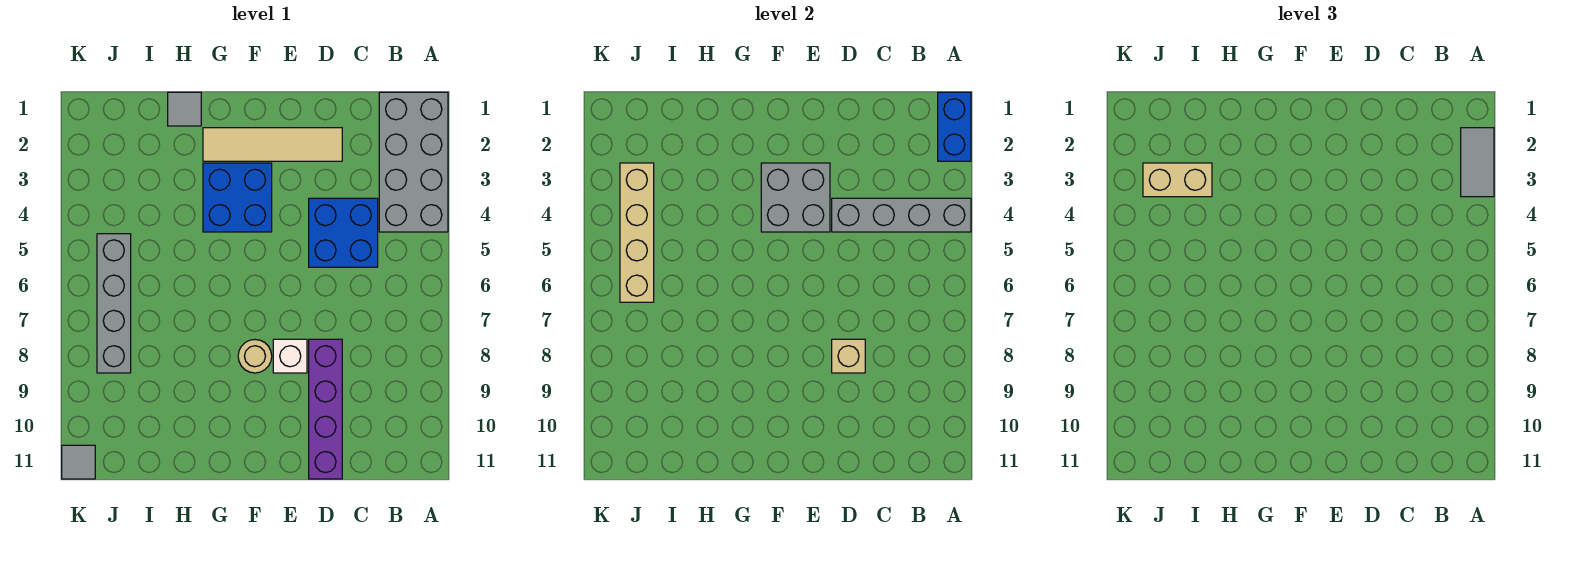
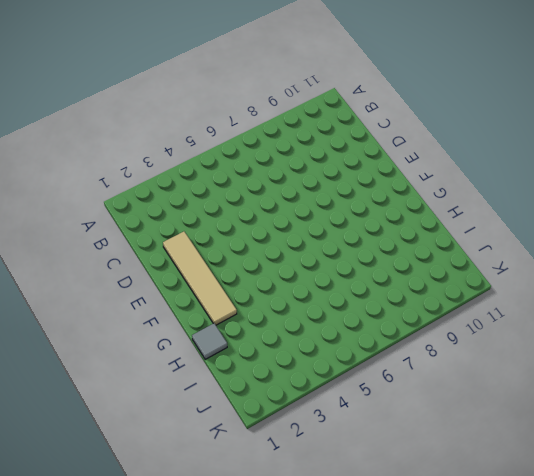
none -> grey 2x4 brick [379,92,448,232]
none -> blue 2x2 brick [309,198,378,267]
none -> purple 1x4 brick [309,339,342,479]

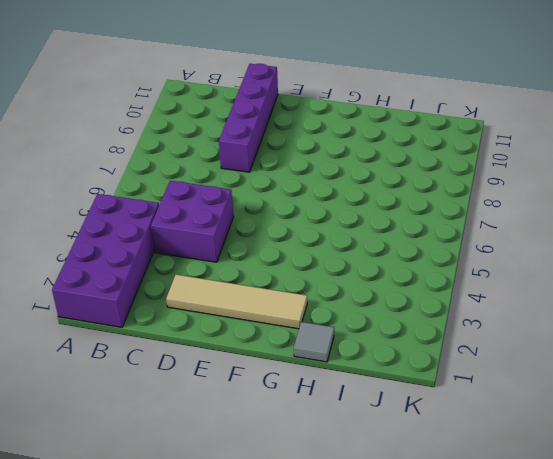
purple 2x4 brick [52,194,159,327] -> grey 2x4 brick [379,92,448,232]
purple 2x2 brick [151,181,233,262] -> blue 2x2 brick [309,198,378,267]
none -> white 1x1 brick [273,339,307,373]
none -> blue 2x2 brick [203,163,272,232]
none -> tan 1x1 round brick [238,340,272,373]

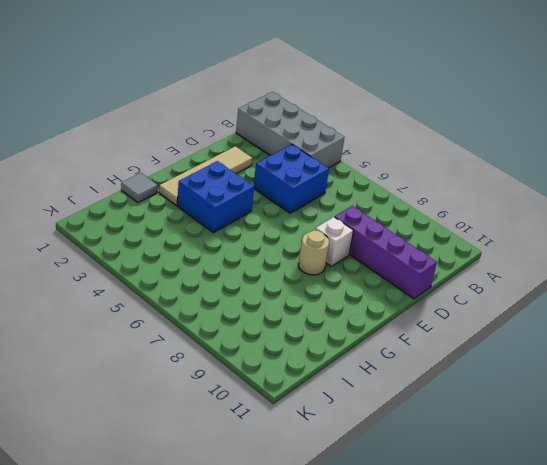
none -> grey 1x4 brick [97,234,131,373]
none -> grey 1x1 tile [62,445,95,479]
none -> blue 1x2 brick [938,92,971,161]

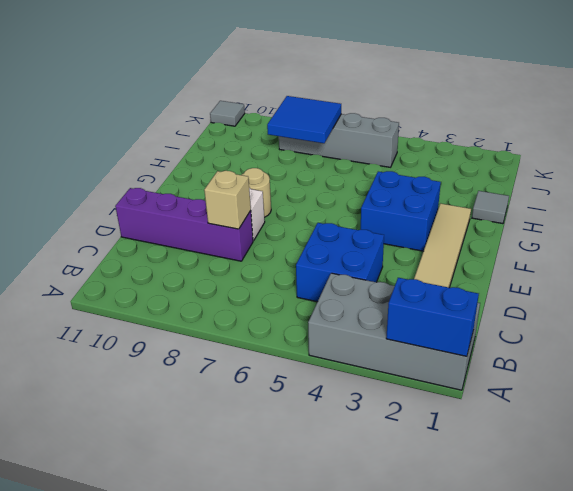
blue 2x2 tile [267,96,341,143] -> none
none -> grey 1x4 brick [832,198,971,232]
none -> grey 2x2 brick [761,163,830,232]
none -> tan 1x4 brick [620,163,654,302]

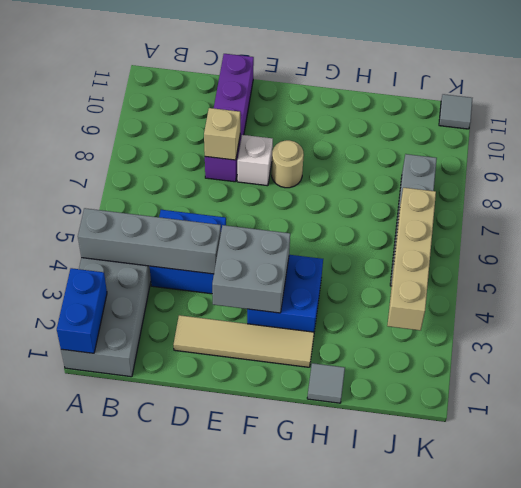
none -> grey 1x2 tile [1461,128,1494,197]
none -> tan 1x2 brick [1143,163,1212,197]

